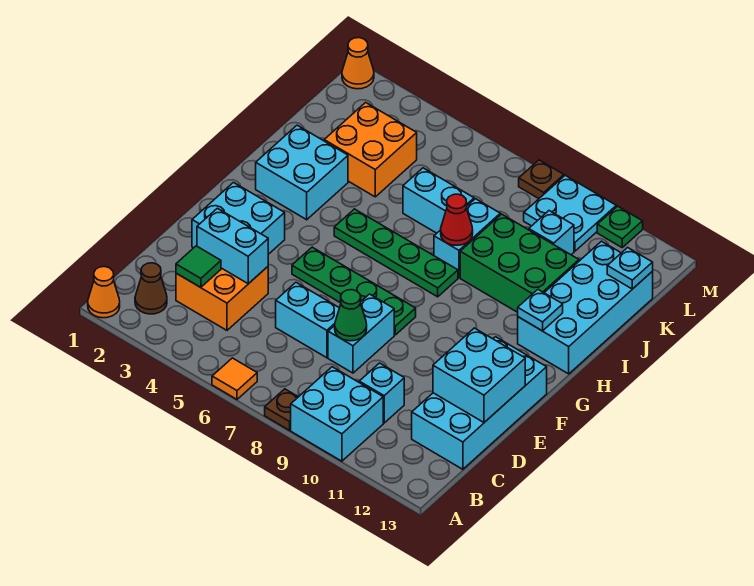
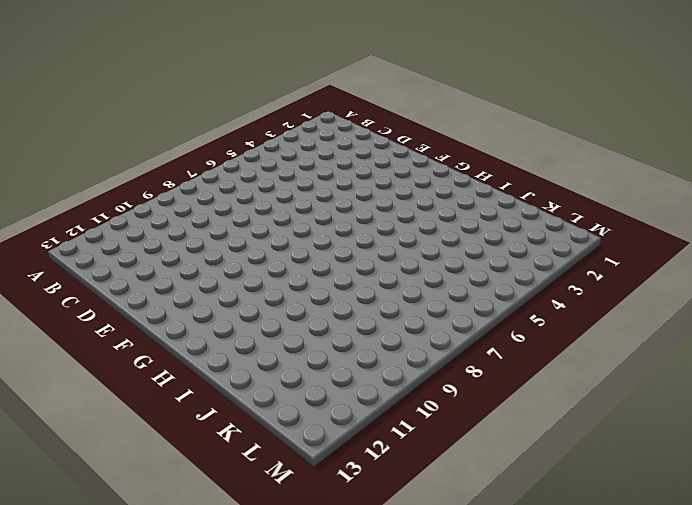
none -> orange 1x1 cone [88,267,120,318]
none -> orange 1x1 tile [212,358,257,399]
none -> brown 1x1 plate [265,389,298,430]
none -> cyan 2x2 brick [291,367,383,461]

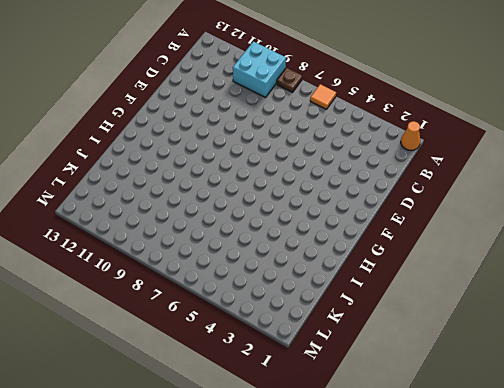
none -> brown 1x1 cone [135,263,167,314]
none -> orange 2x2 brick [176,267,268,330]
none -> cyan 1x1 brick [359,363,404,423]
none -> cyan 2x4 brick [412,337,547,469]

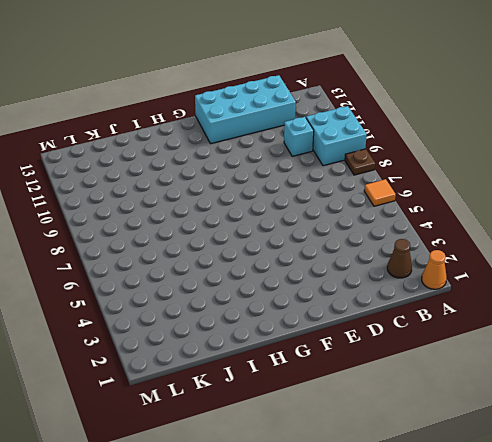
none -> orange 2x2 brick [176,267,268,330]
none -> cyan 1x2 brick [276,283,339,358]
none -> cyan 1x2 brick [328,294,394,373]
none -> cyan 2x2 brick [192,183,285,254]

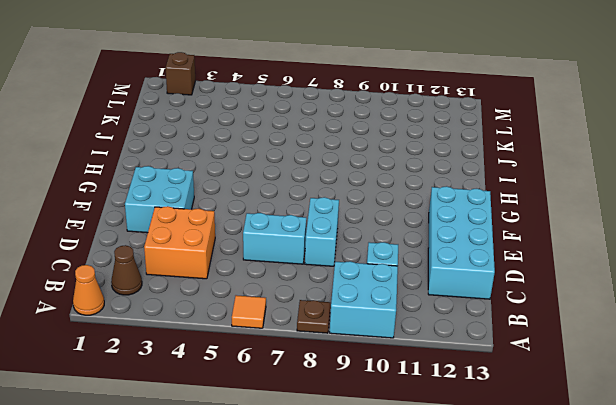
brown 1x1 brick [166,52,195,95] -> none
none -> green 1x4 plate [292,247,416,335]
none -> cyan 2x2 brick [256,125,348,220]
none -> green 1x4 plate [334,209,458,297]
none -> cyan 2x4 brick [518,241,653,374]

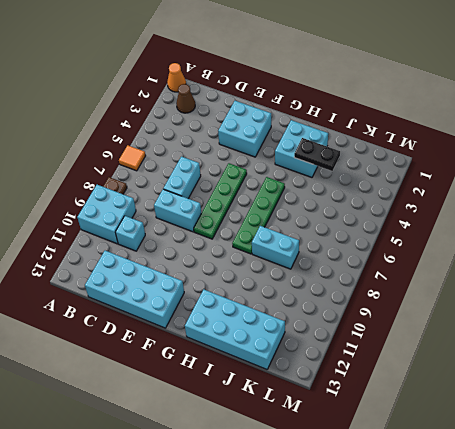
black 1x2 plate [294,138,340,171] -> none
none -> orange 2x2 brick [176,267,268,330]
none -> green 2x3 brick [460,214,579,312]
none -> orange 2x2 brick [324,103,417,197]
none -> cyan 1x2 brick [403,168,474,233]

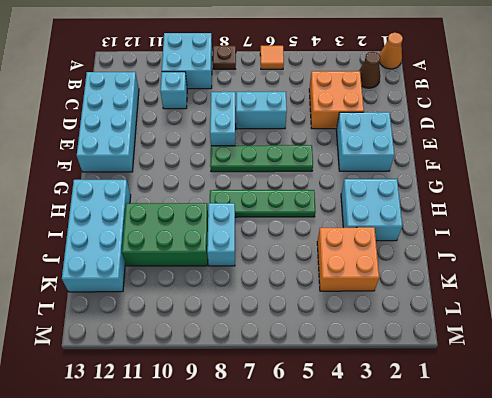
none -> cyan 1x2 brick [403,168,474,233]
none -> cyan 1x1 brick [529,211,574,255]
none -> cyan 2x2 plate [524,175,616,251]
none -> orange 1x1 cone [342,38,374,89]

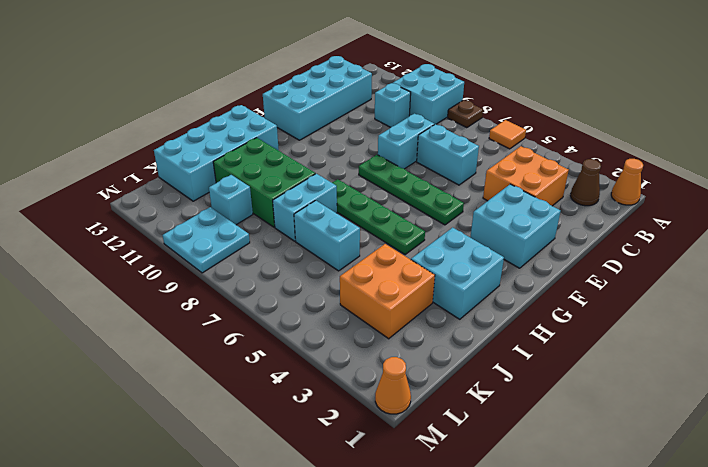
none -> brown 1x1 plate [519,160,564,199]
none -> green 1x1 plate [597,206,643,247]
none -> green 1x1 tile [176,246,221,287]
none -> cyan 1x2 brick [197,208,268,284]

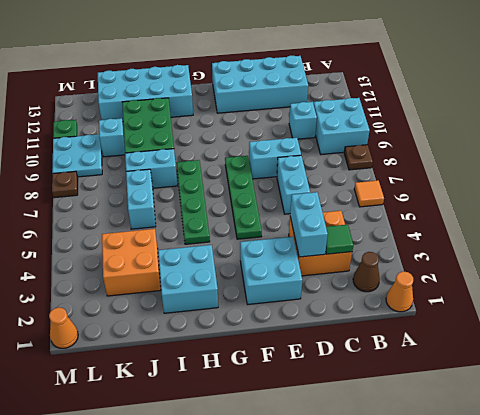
none -> green 1x1 cone [335,290,367,341]
none -> cyan 2x2 brick [433,328,525,422]
none -> cyan 1x1 plate [518,290,563,331]
none -> red 1x1 cone [441,194,473,245]

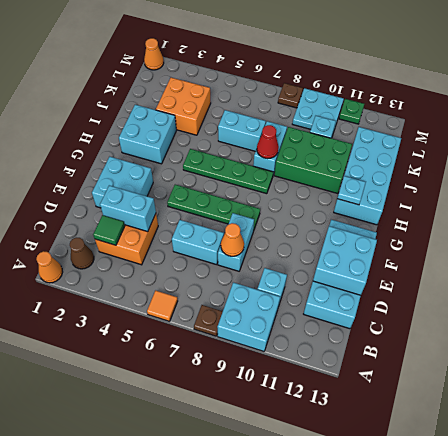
orange 1x1 cone [221,223,244,256] -> green 1x1 cone [335,290,367,341]
none -> cyan 1x1 plate [607,248,653,289]

